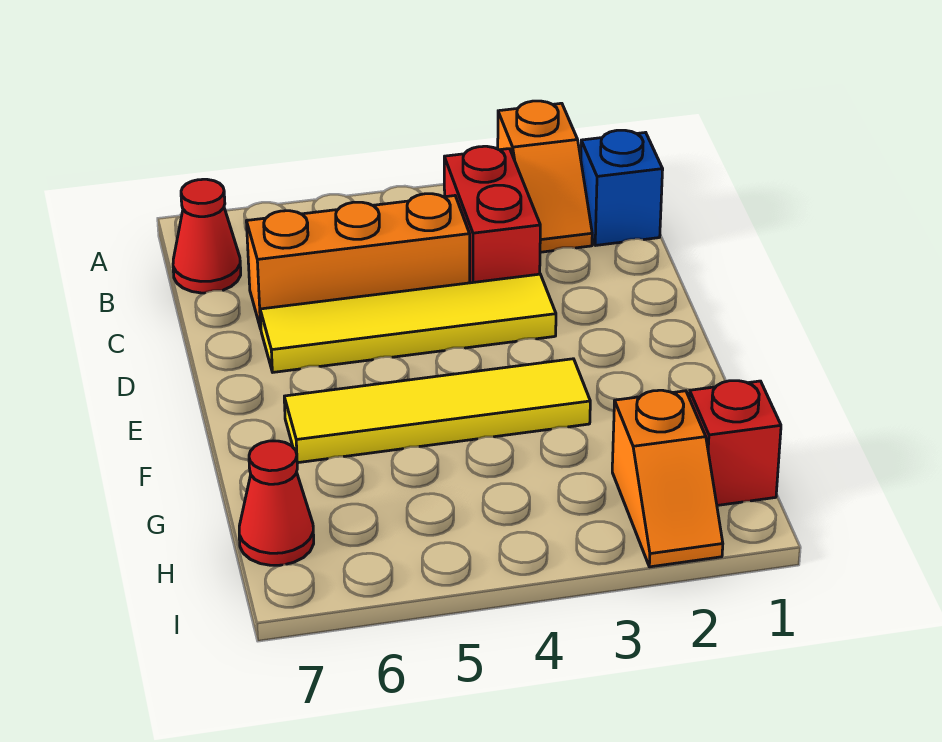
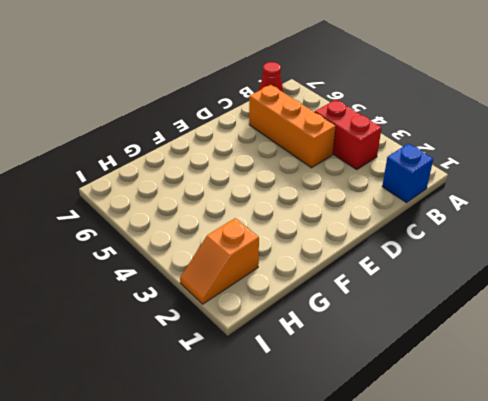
red 1x2 brick [315,100,382,169] -> red 1x2 brick turned to [444,146,540,283]
none -> orange 1x2 slope [498,101,592,252]
none -> yellow 1x4 tile [260,274,556,372]

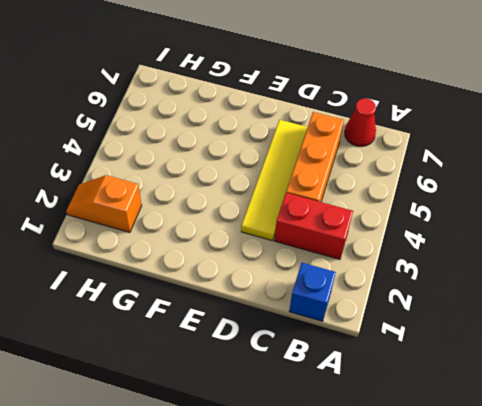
none -> orange 1x2 slope [498,101,592,252]
none -> yellow 1x4 tile [284,359,590,463]

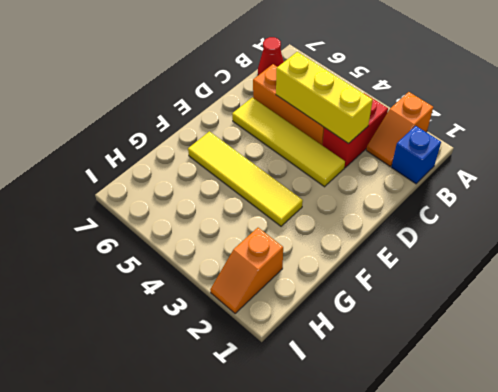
yellow 1x3 brick [276,52,373,144] -> none
none -> red 1x1 brick [689,381,781,505]
none -> red 1x1 cone [239,441,314,565]

